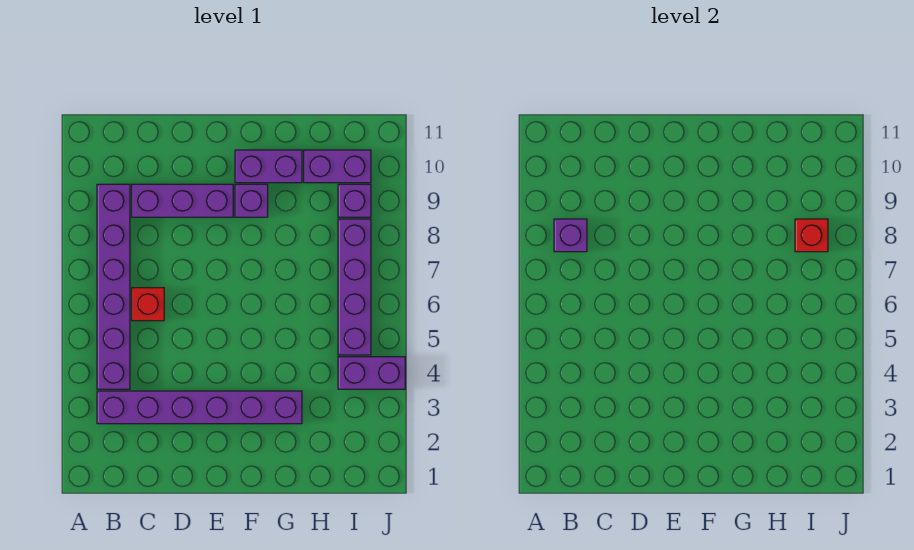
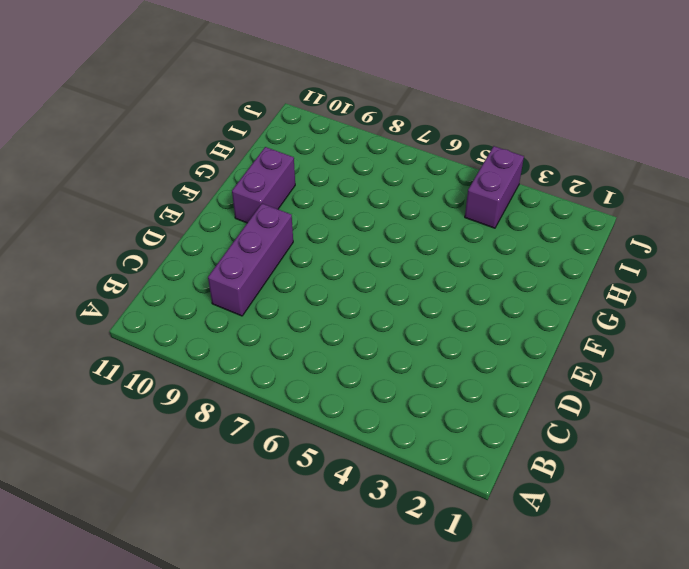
none -> purple 1x6 brick [97,391,302,424]
none -> purple 1x6 brick [97,184,130,389]
none -> red 1x1 brick [132,288,164,321]

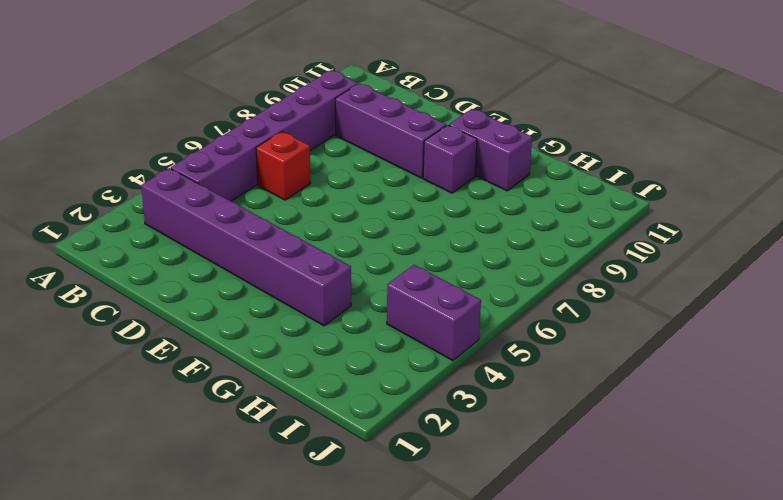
none -> purple 1x2 brick [304,150,371,183]
none -> purple 1x4 brick [338,219,371,355]
none -> purple 1x1 brick [338,184,371,217]

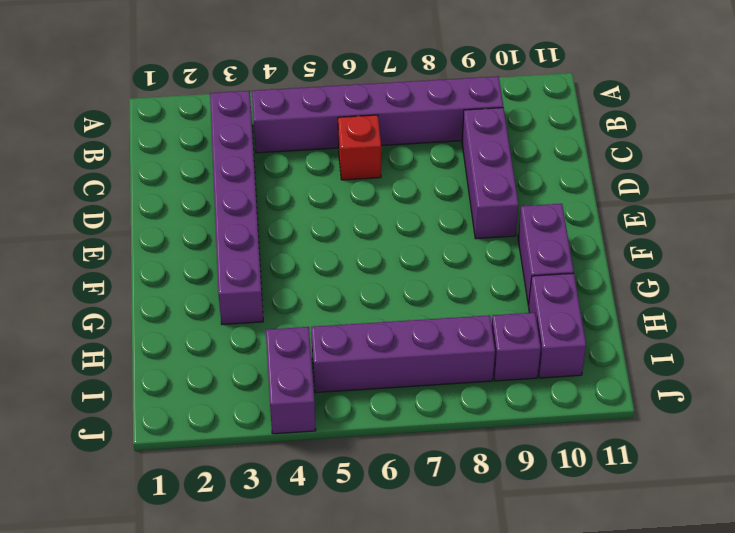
none -> purple 1x1 brick [235,184,268,217]
none -> purple 1x1 brick [554,219,587,252]
none -> red 1x1 brick [795,219,828,252]

